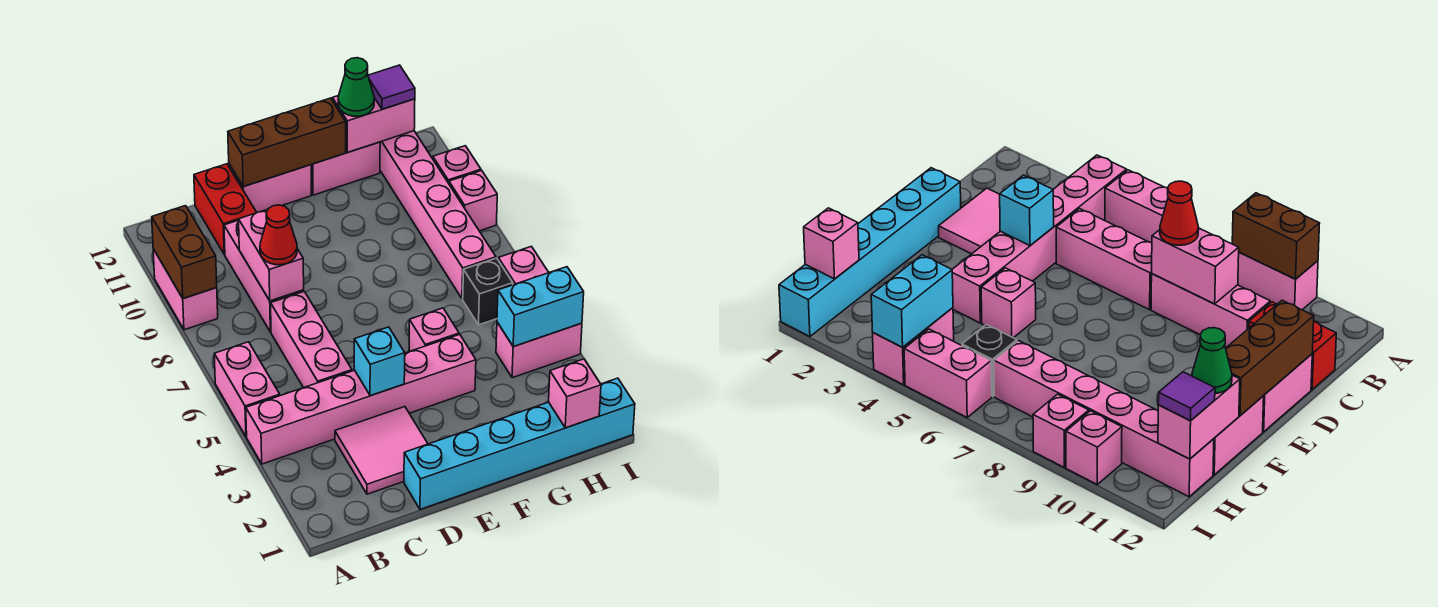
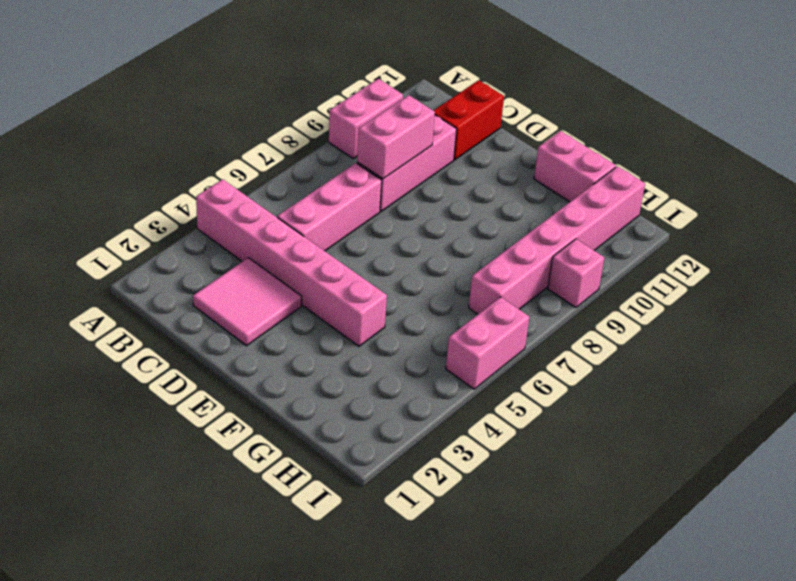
none -> pink 1x2 brick [214,342,280,437]
none -> cyan 1x6 brick [404,378,635,509]
none -> pink 1x2 brick [229,164,311,213]

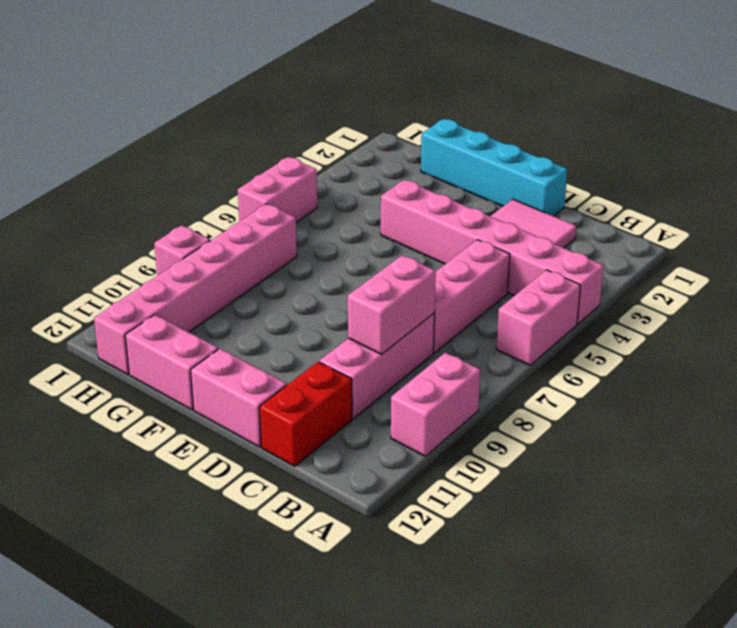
cyan 1x4 brick [421,119,567,216] -> cyan 1x6 brick [404,378,635,509]
none -> pink 1x1 brick [409,308,459,351]
none -> pink 1x2 brick [496,322,582,378]
none -> black 1x1 brick [463,258,513,325]

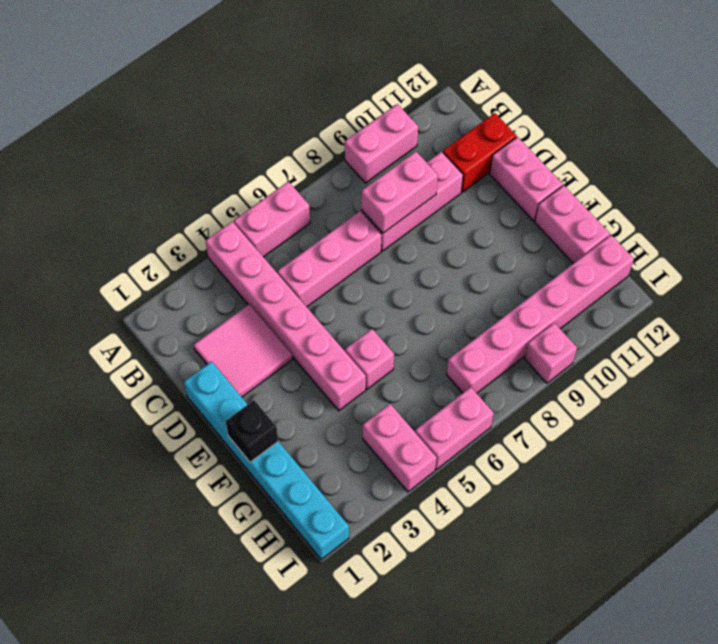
black 1x1 brick [226,400,278,462] -> black 1x1 brick moved to [463,258,513,325]
none -> pink 1x1 brick [433,146,481,183]
none -> brown 1x2 brick [152,206,217,299]
none -> cyan 1x1 brick [354,327,405,396]

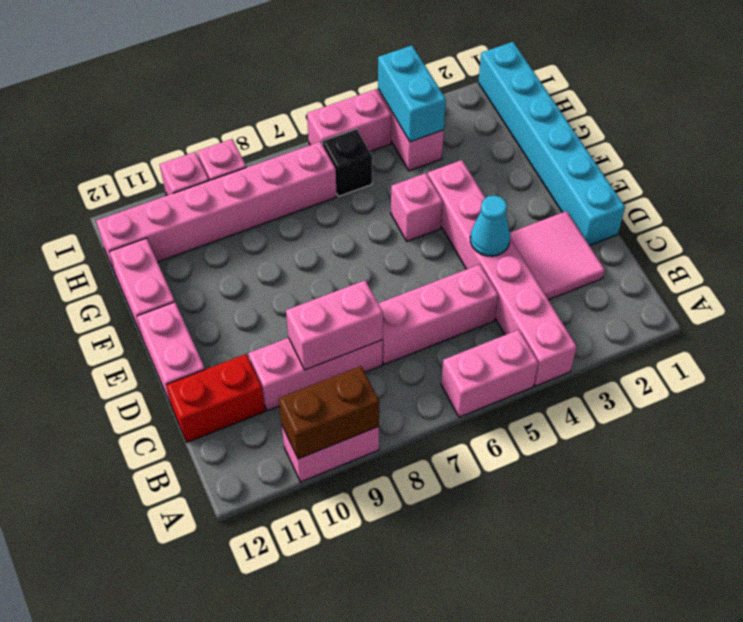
cyan 1x1 cone [470,195,510,256] -> cyan 1x1 brick [354,327,405,396]
none -> brown 1x3 brick [228,98,346,187]
none -> pink 1x2 brick [332,96,415,152]
none -> pink 1x1 brick [549,359,601,428]

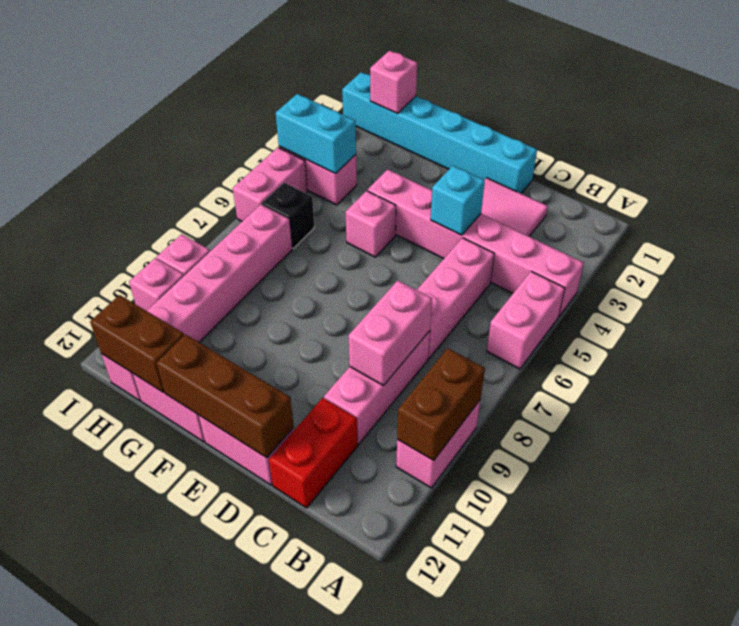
brown 1x2 brick [90,295,184,392] -> pink 1x2 brick [332,96,415,152]
none -> red 1x1 cone [260,205,297,265]
none -> green 1x1 cone [338,58,374,116]
none -> purple 1x1 tile [368,65,415,109]

